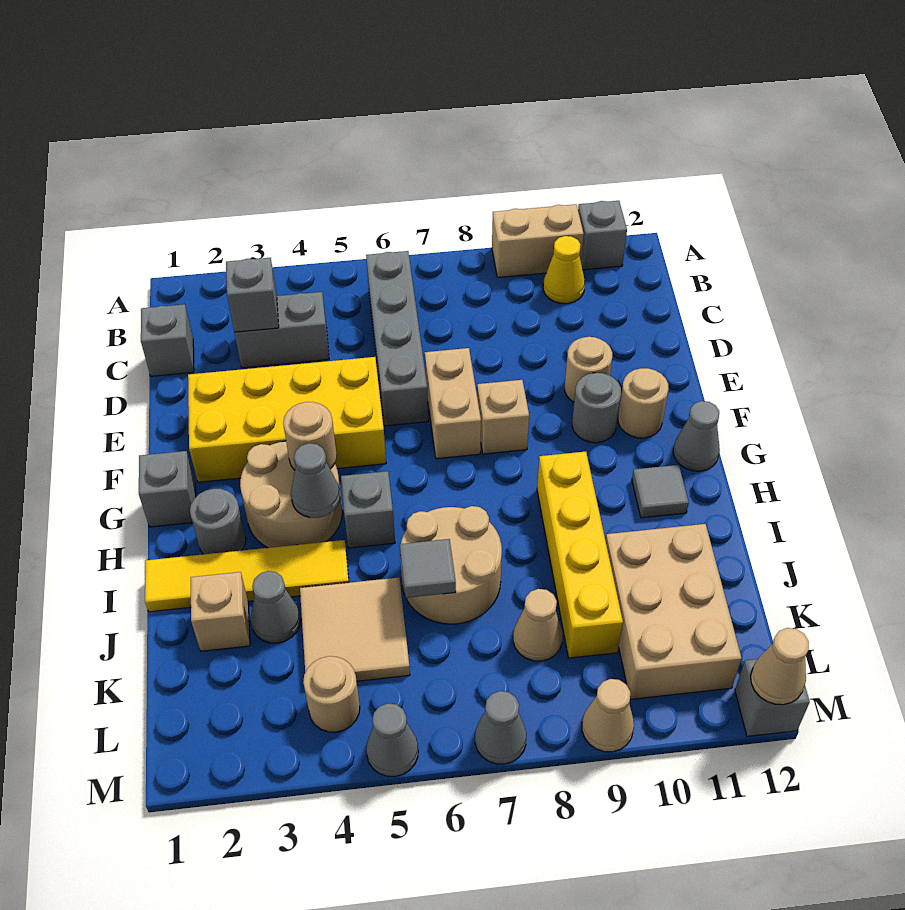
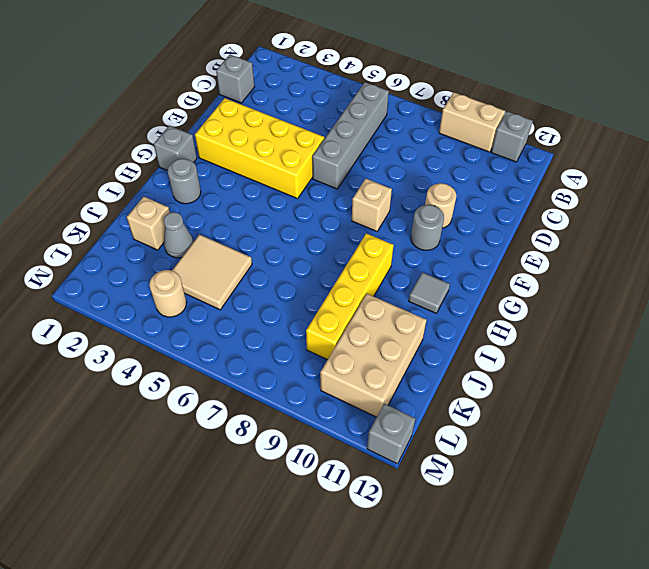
none -> yellow 1x1 cone [543,236,585,304]
none -> grey 1x2 brick [234,292,329,368]
none -> tan 1x2 brick [425,348,481,459]
none -> tan 1x1 round brick [618,368,669,438]

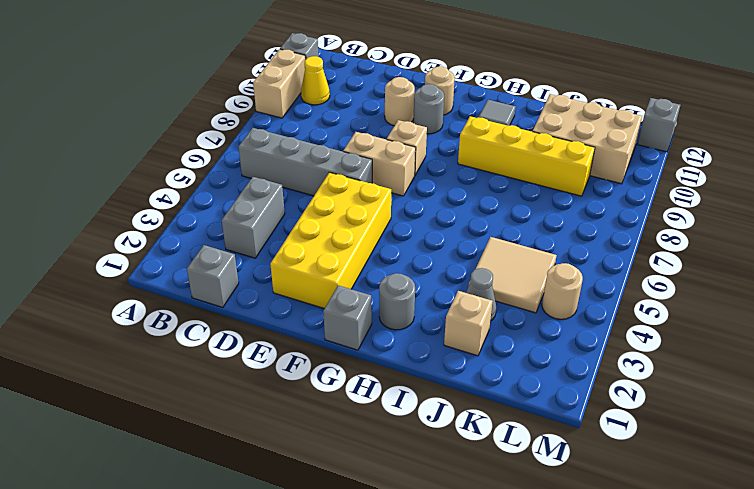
none -> tan 2x2 round brick [240,441,342,548]
none -> grey 1x1 cone [673,401,720,471]
none -> grey 1x1 brick [341,471,395,548]
none -> yellow 1x4 tile [145,540,349,612]

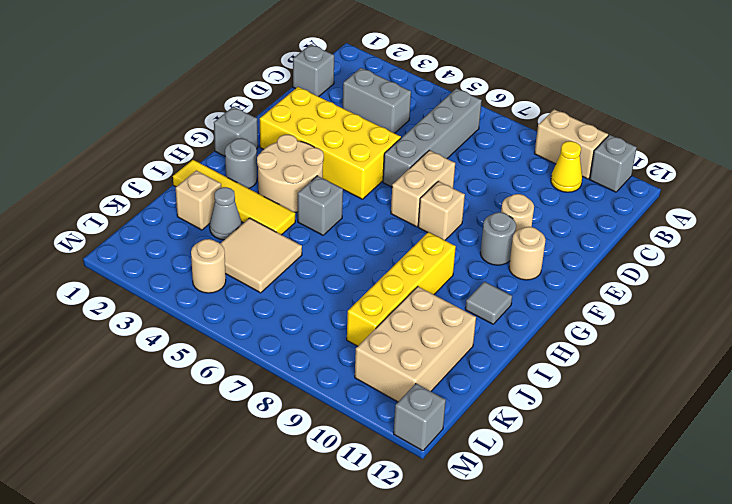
none -> grey 1x1 cone [673,401,720,471]
none -> tan 2x2 round brick [401,506,502,624]
none -> tan 1x1 cone [513,589,563,661]
none -> grey 1x1 cone [366,703,418,777]

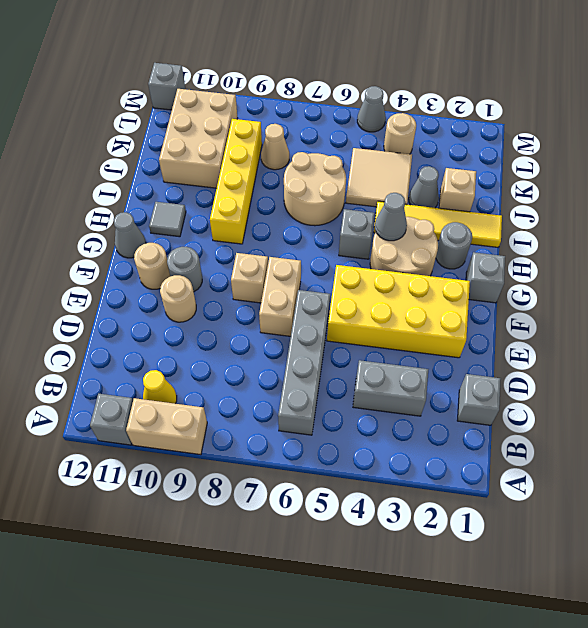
none -> grey 1x1 cone [475,691,526,764]
none -> tan 1x1 cone [582,679,634,752]
none -> grey 1x1 brick [226,258,279,332]
none -> tan 1x1 round brick [283,402,337,470]

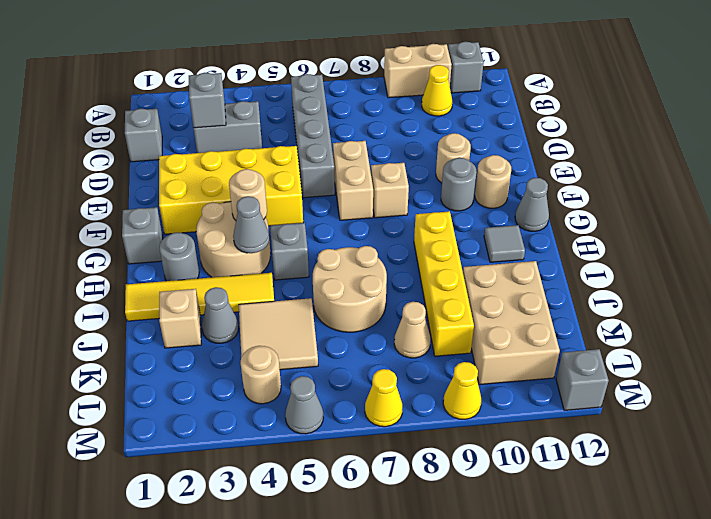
yellow 1x1 cone [365,369,403,427] -> grey 1x1 cone [475,691,526,764]
yellow 1x1 cone [443,362,481,419] -> tan 1x1 cone [582,679,634,752]
none -> grey 1x1 tile [400,539,456,598]
none -> tan 1x1 cone [751,628,809,705]

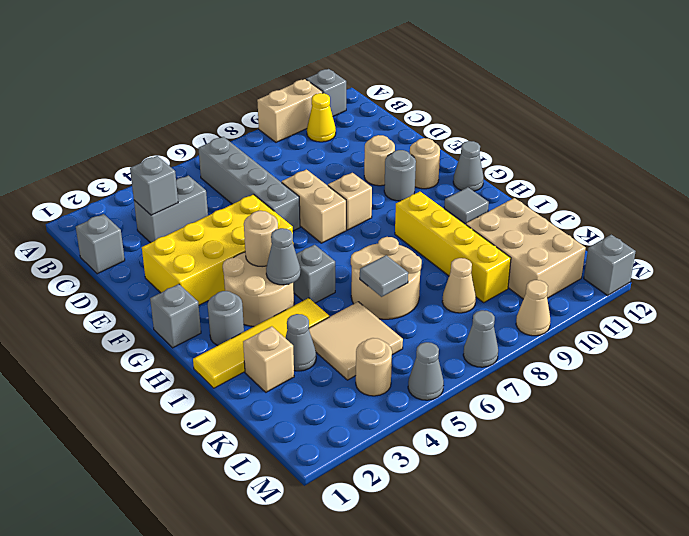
none -> tan 1x1 cone [751,628,809,705]

